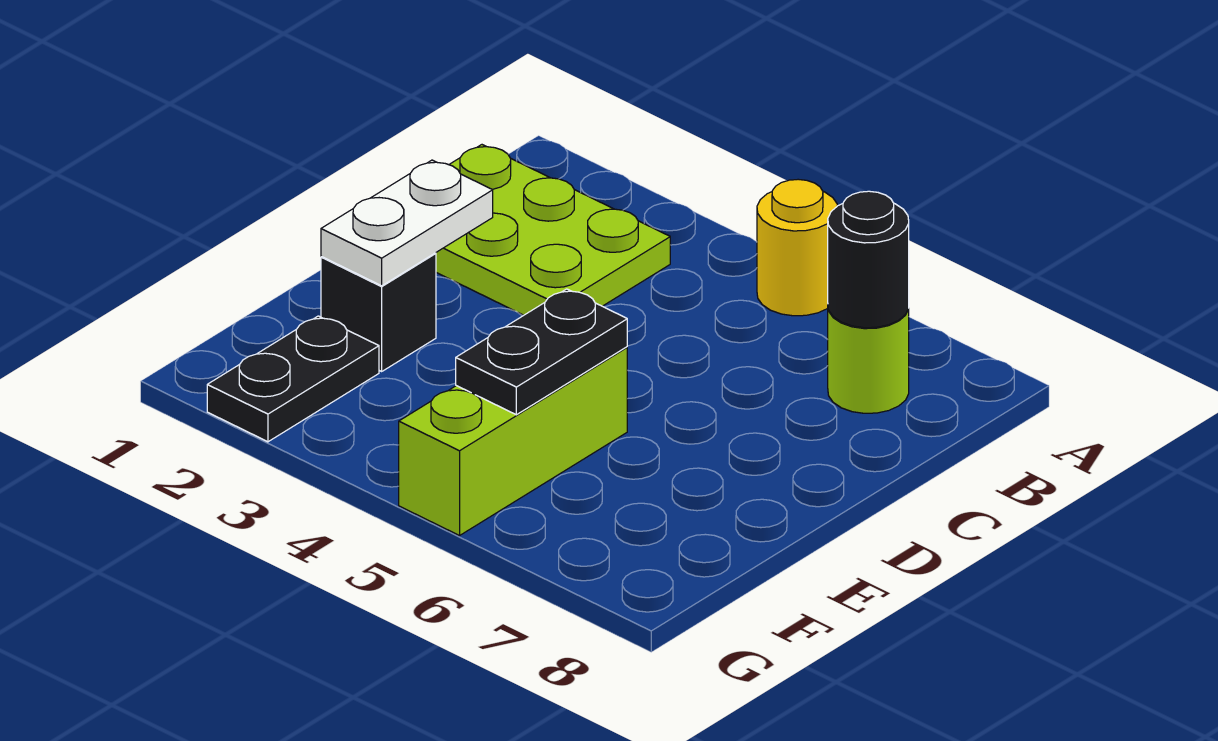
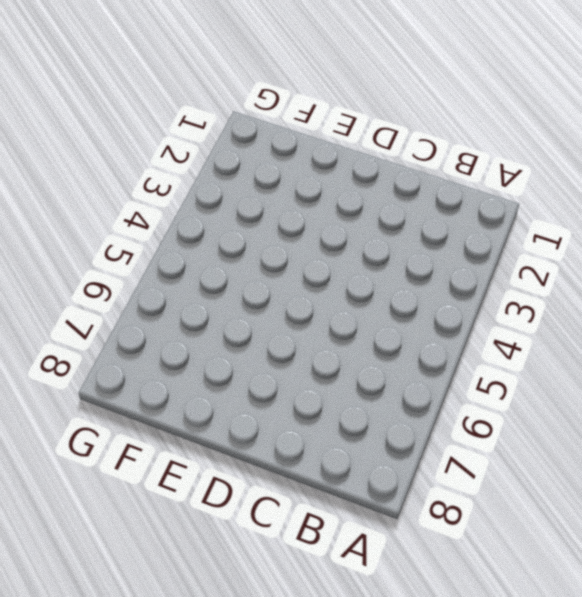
none -> yellow 1x1 round brick [757,179,837,316]
none -> lime 2x3 plate [436,145,670,315]

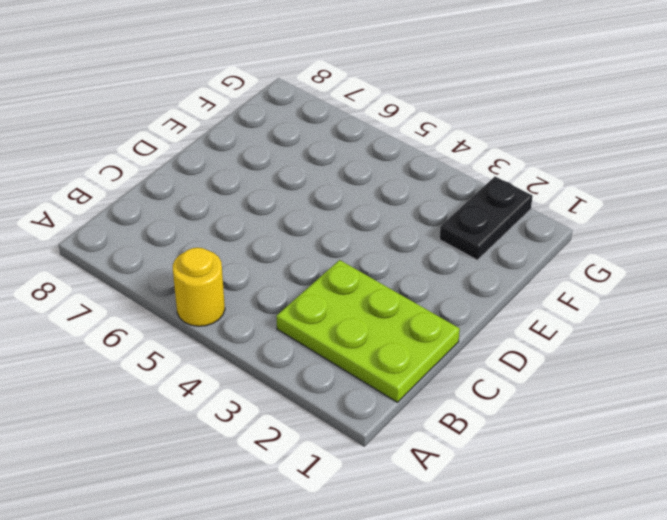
none -> lime 1x1 round brick [828,309,909,413]
none -> black 1x1 brick [321,253,436,371]

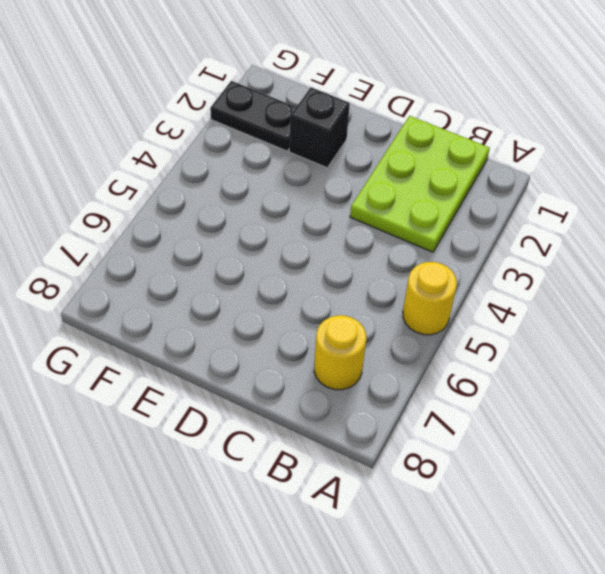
yellow 1x1 round brick [314,315,366,390] -> lime 1x1 round brick [828,309,909,413]
none -> lime 1x3 brick [399,347,627,536]
none -> black 1x1 round brick [828,191,909,328]

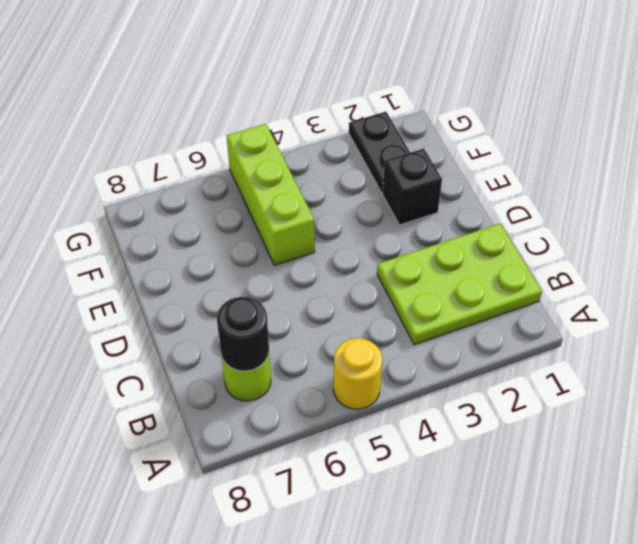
none -> white 1x2 plate [321,160,493,286]
none -> black 1x2 plate [456,289,627,415]

